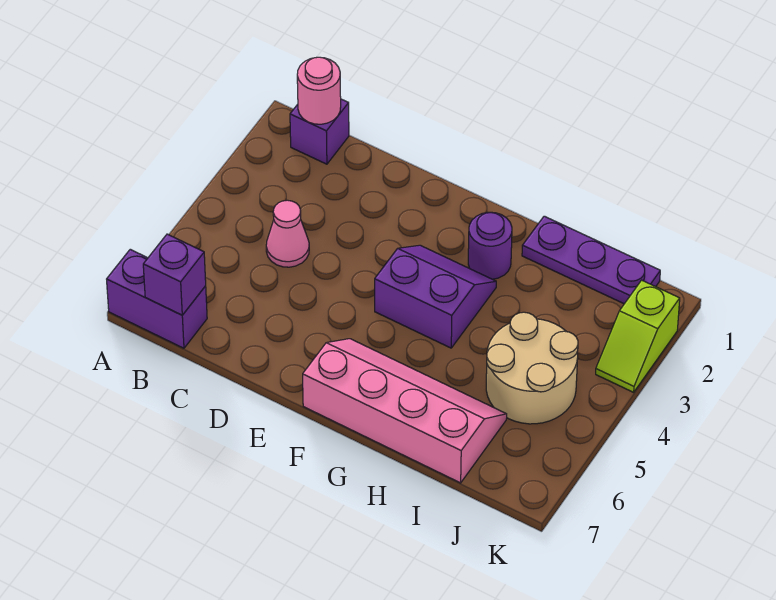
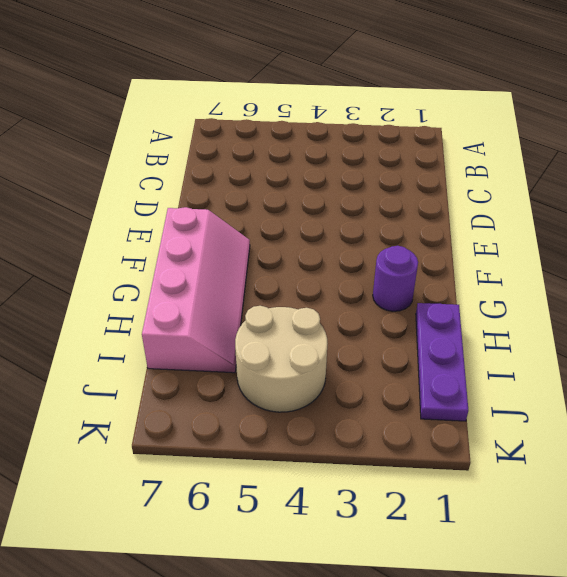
none -> purple 1x2 brick [107,249,207,348]
none -> purple 1x1 brick [290,99,349,164]

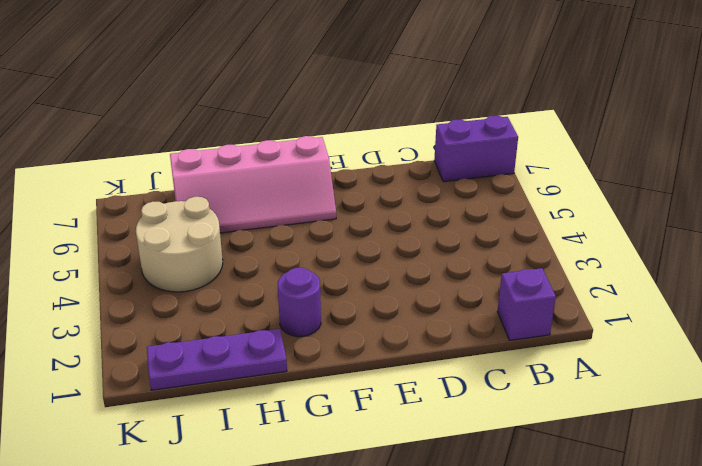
none -> pink 1x1 cone [266,200,309,267]
none -> purple 2x2 slope [375,245,496,348]

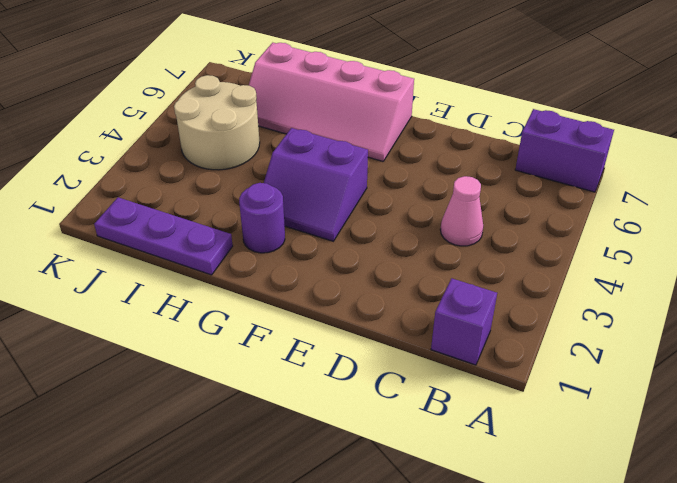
none -> lime 1x2 slope [596,280,680,392]
none -> pink 1x1 round brick [297,57,341,124]

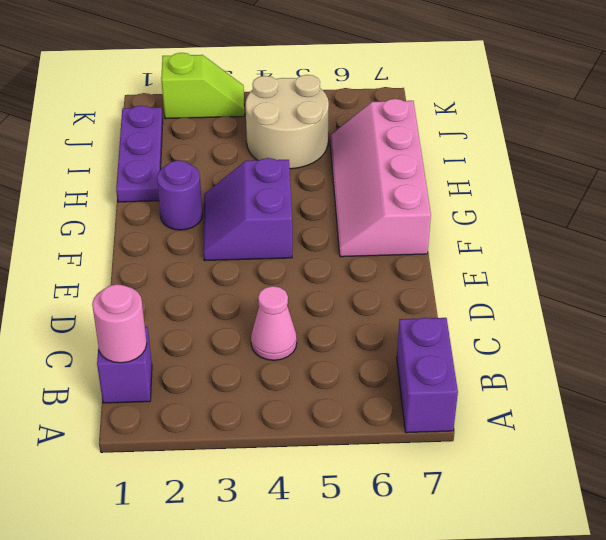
none -> purple 1x1 brick [143,234,206,315]

